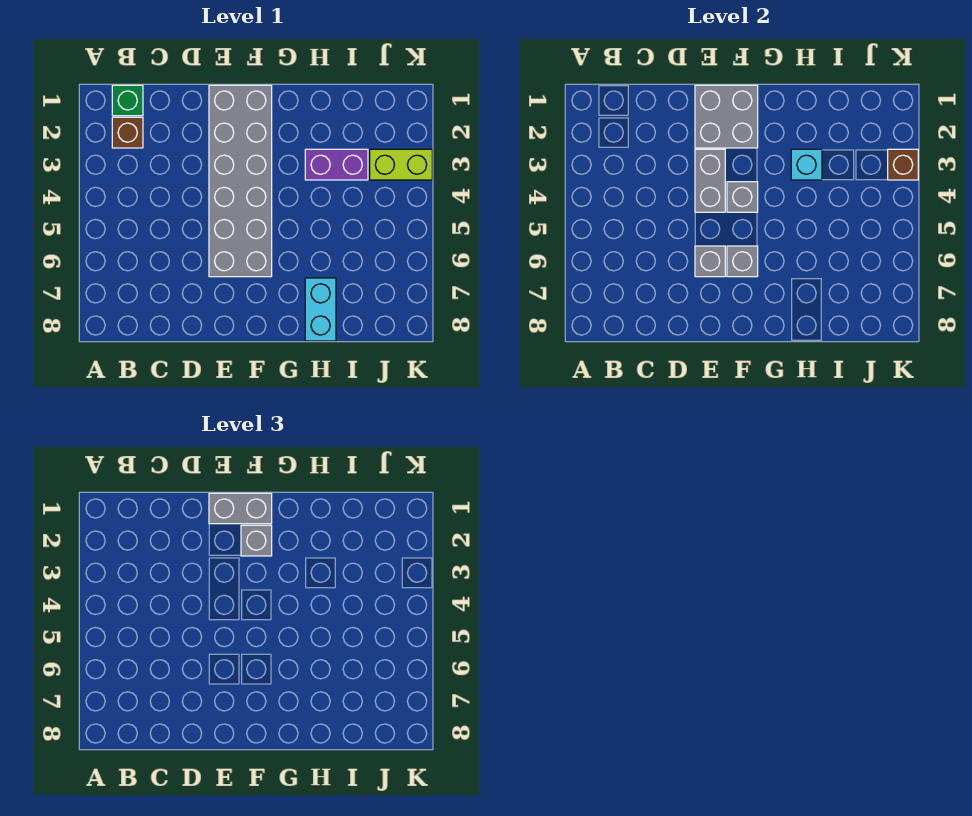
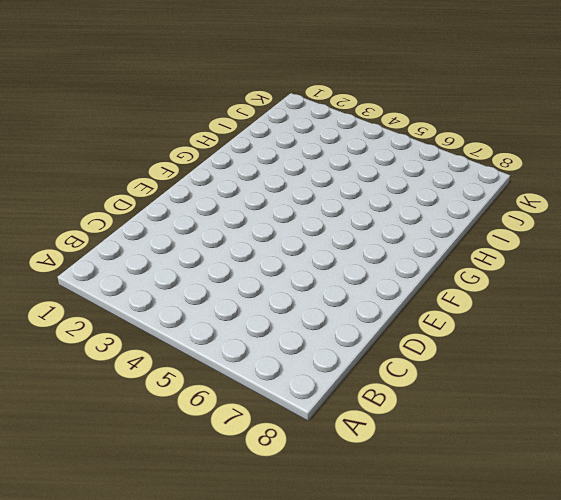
none -> green 1x1 brick [112,85,143,116]
none -> brown 1x1 brick [112,117,143,148]
none -> grey 2x6 brick [209,85,272,277]

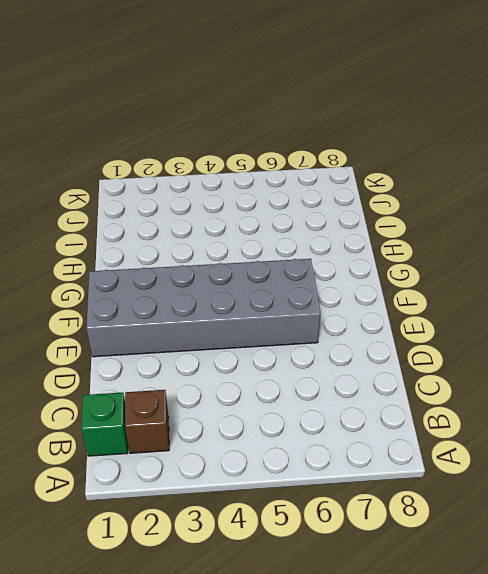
none -> purple 1x2 brick [305,149,368,180]
none -> cyan 1x2 brick [305,278,336,341]
none -> lime 1x2 brick [370,149,432,180]

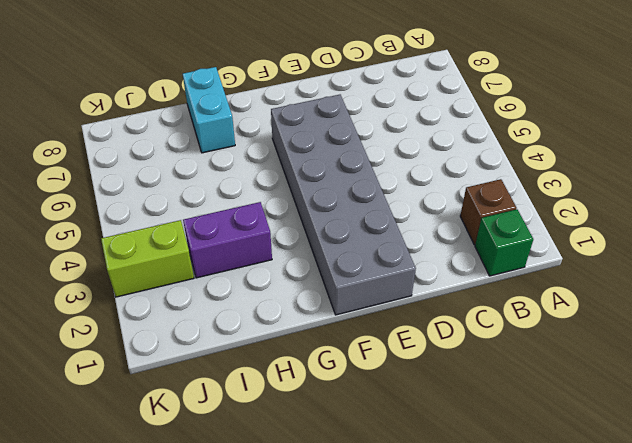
none -> grey 2x2 brick [695,85,758,148]
none -> grey 1x2 brick [695,149,725,212]
none -> grey 1x1 brick [695,246,725,277]

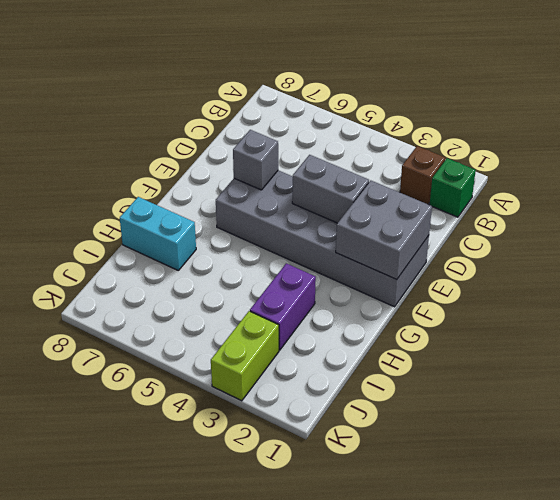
none -> grey 1x1 brick [727,182,758,212]
none -> grey 1x1 brick [727,246,758,277]
none -> cyan 1x1 brick [791,149,822,180]

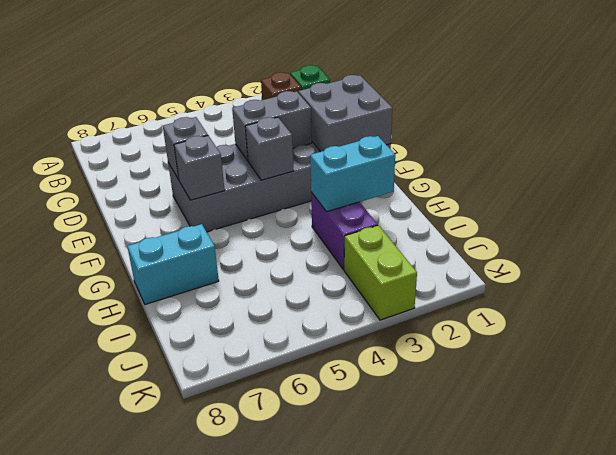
cyan 1x2 brick [310,136,395,212] -> cyan 1x1 brick [791,149,822,180]
none -> brown 1x1 brick [888,149,918,180]
none -> grey 1x2 brick [209,493,272,524]
none -> grey 1x1 brick [241,525,272,556]

